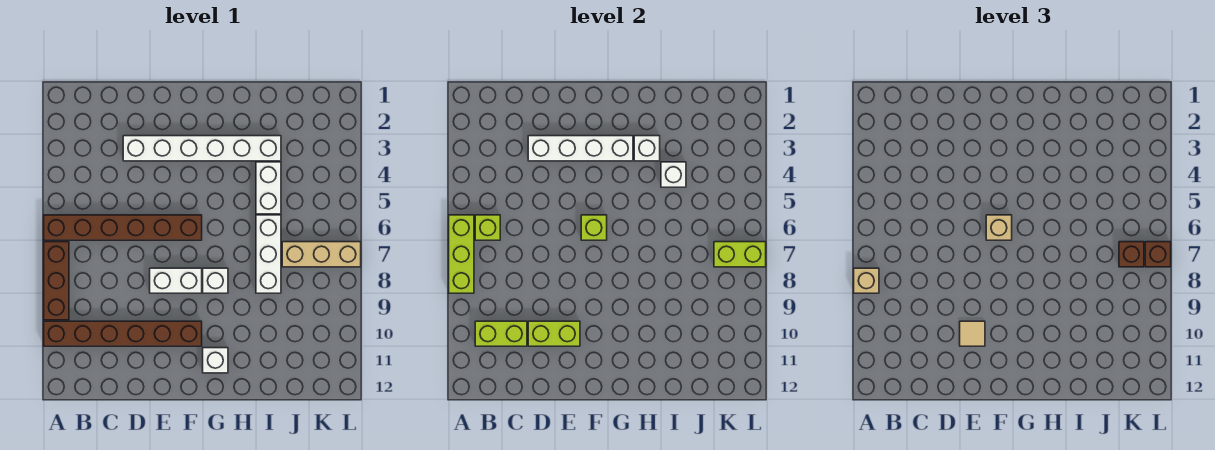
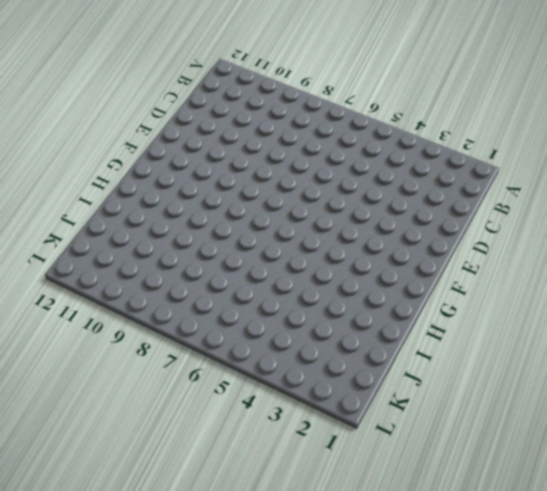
none -> brown 1x6 brick [44,215,202,240]
none -> brown 1x3 brick [44,242,69,320]
none -> brown 1x6 brick [44,321,202,346]

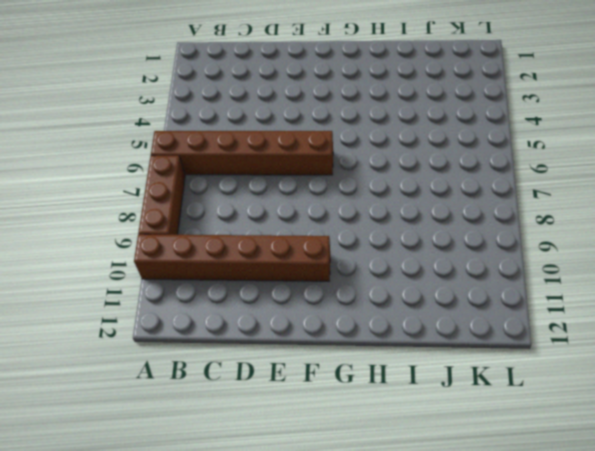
none -> white 1x6 brick [123,136,281,161]
none -> white 1x2 brick [150,268,202,293]
none -> white 1x1 brick [203,268,228,293]

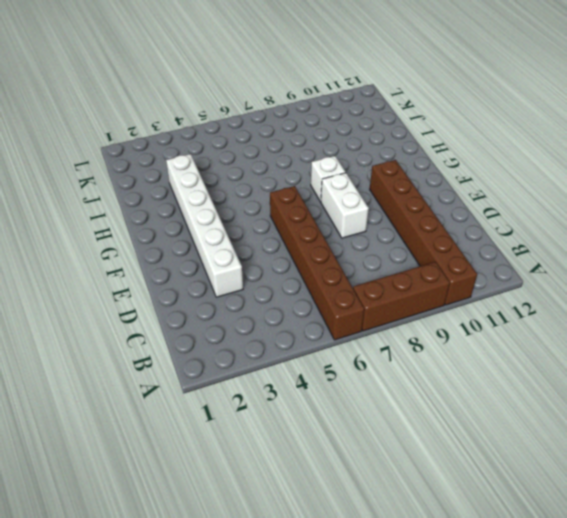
none -> white 1x1 brick [203,348,228,373]
none -> white 1x2 brick [256,162,281,214]
none -> white 1x3 brick [256,215,281,293]

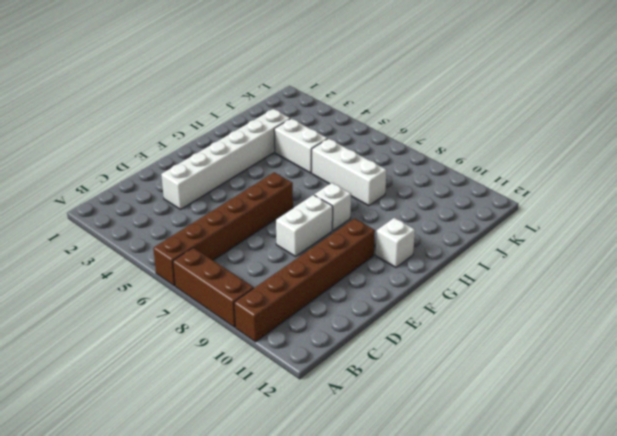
none -> tan 1x3 brick [282,242,361,267]
none -> lime 1x3 brick [449,215,474,293]
none -> lime 1x1 brick [475,215,500,240]

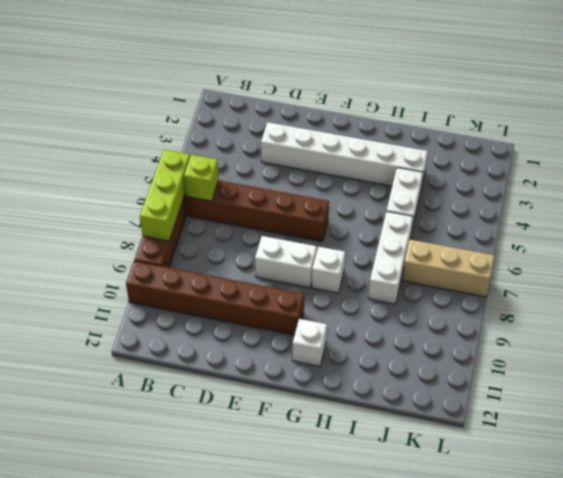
none -> lime 1x2 brick [475,321,527,346]
none -> white 1x4 brick [528,136,633,161]
none -> lime 1x2 brick [528,321,580,346]

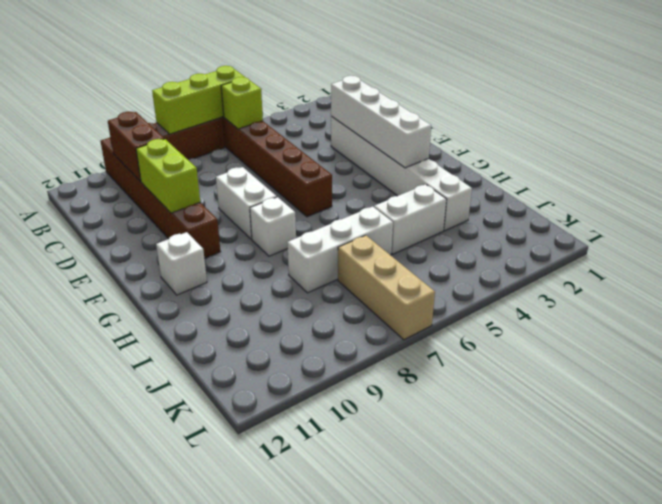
brown 1x2 brick [108,112,164,182] -> lime 1x2 brick [475,321,527,346]
none -> lime 1x1 brick [581,215,607,240]
none -> white 1x1 brick [634,136,660,161]
none -> white 1x1 brick [661,162,686,187]

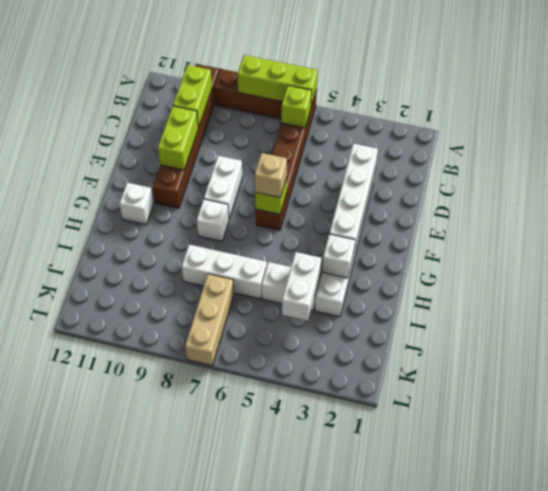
white 1x2 brick [282,252,321,321] -> white 1x1 brick [661,162,686,187]
none -> lime 1x2 brick [714,242,766,267]
none -> tan 1x1 brick [854,268,879,293]
none -> tan 1x1 tile [960,321,985,346]

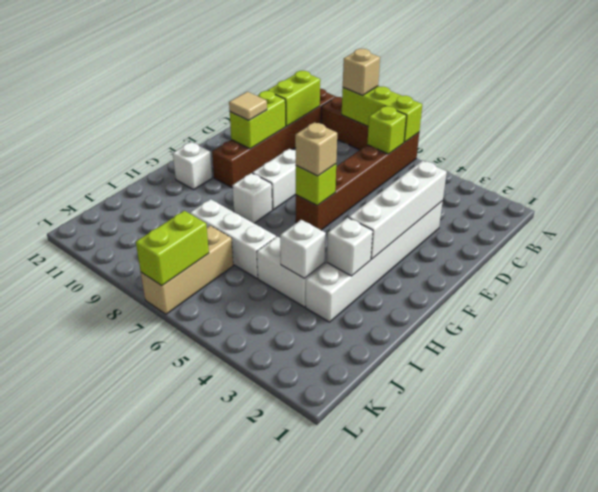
none -> brown 1x1 brick [1119,242,1144,267]
none -> brown 1x1 brick [1145,242,1171,267]

